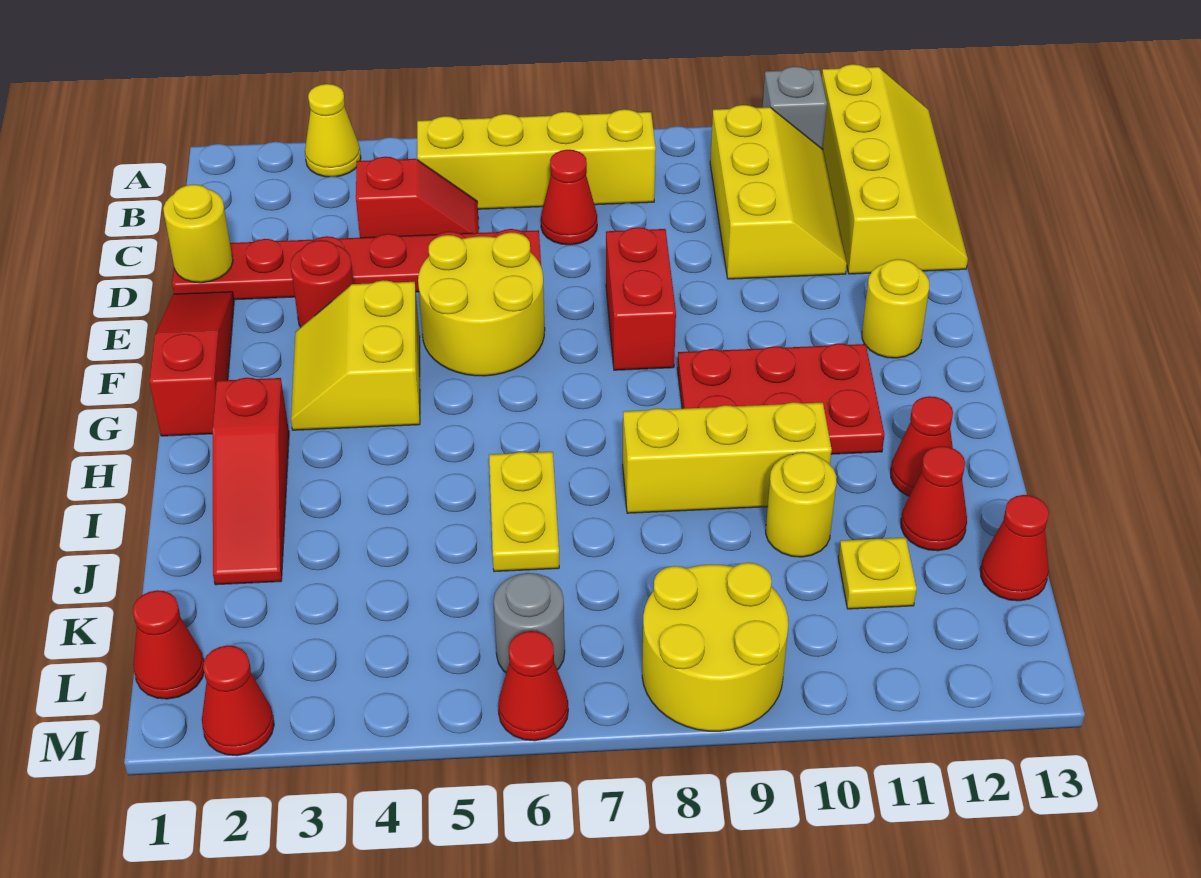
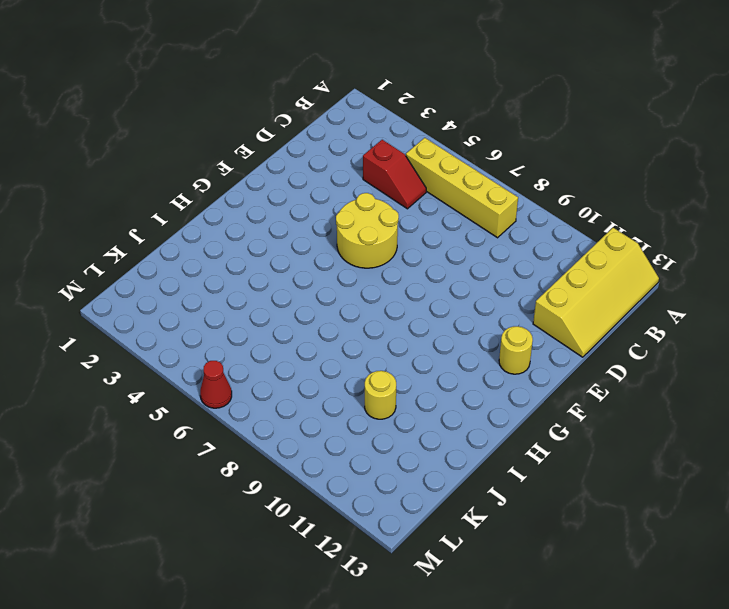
none -> yellow 1x1 cone [305,84,361,177]
none -> grey 1x1 brick [763,66,827,149]
none -> yellow 2x3 slope [710,105,847,279]

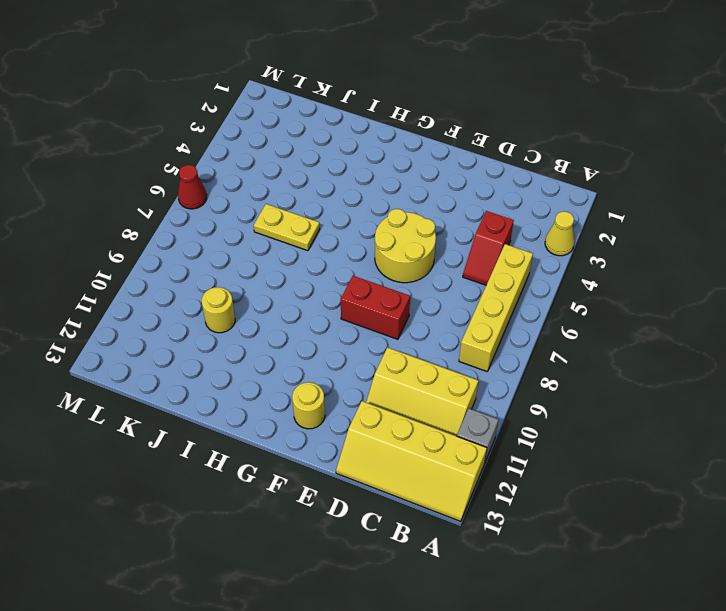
none -> red 1x1 cone [541,150,597,245]
none -> red 1x6 plate [172,229,541,300]
none -> red 1x3 slope [149,292,234,436]

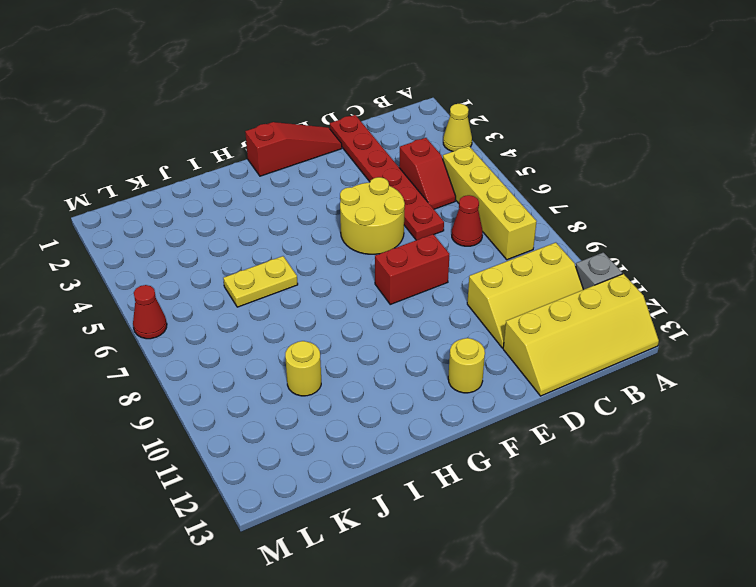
none -> red 1x1 round brick [290,240,354,327]
none -> yellow 2x2 slope [291,280,420,430]
none -> red 2x3 plate [677,343,885,454]

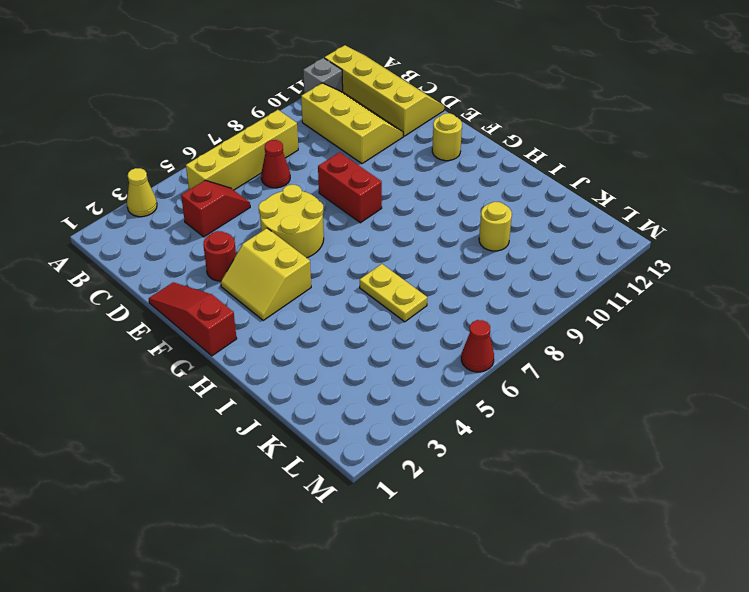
none -> red 1x6 plate [172,229,541,300]
none -> red 2x3 plate [677,343,885,454]
none -> red 1x3 slope [213,378,289,585]

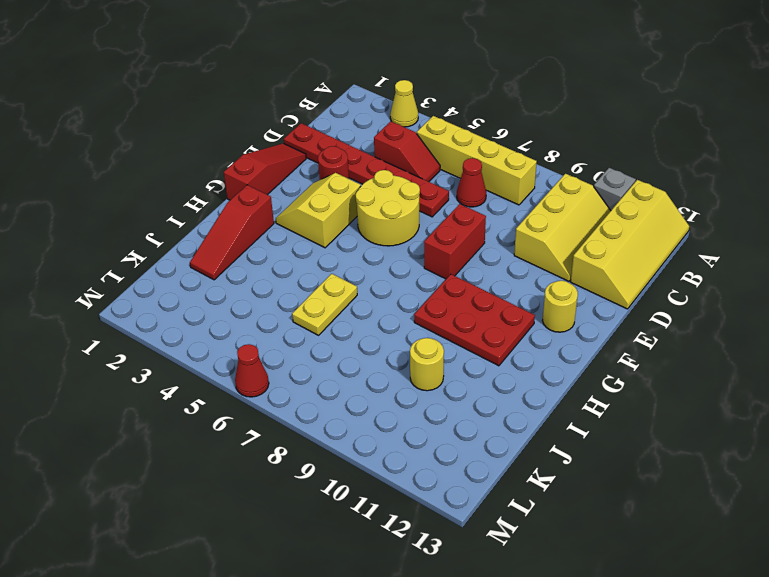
none -> yellow 1x3 brick [623,402,832,513]
none -> red 1x1 cone [891,396,953,496]
none -> red 1x1 cone [901,446,967,551]

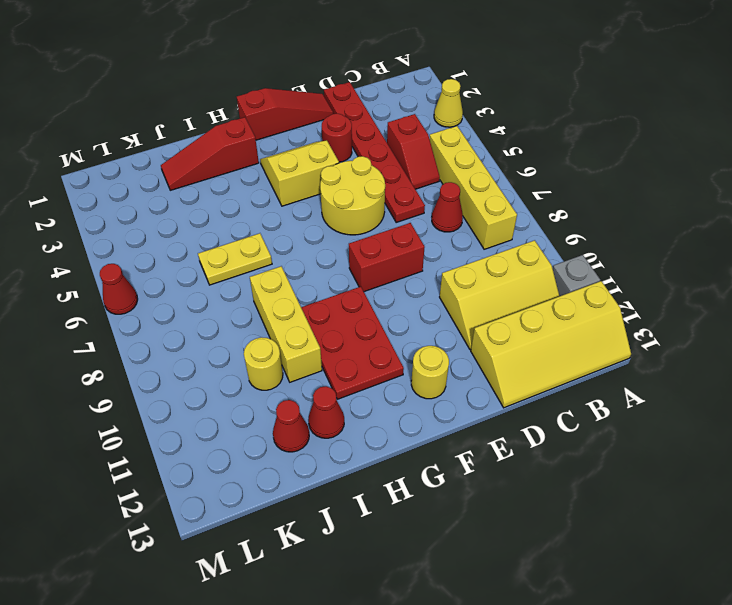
none -> yellow 1x1 plate [838,537,917,609]
none -> red 1x1 cone [980,495,1049,601]
none -> red 1x1 cone [133,590,204,699]

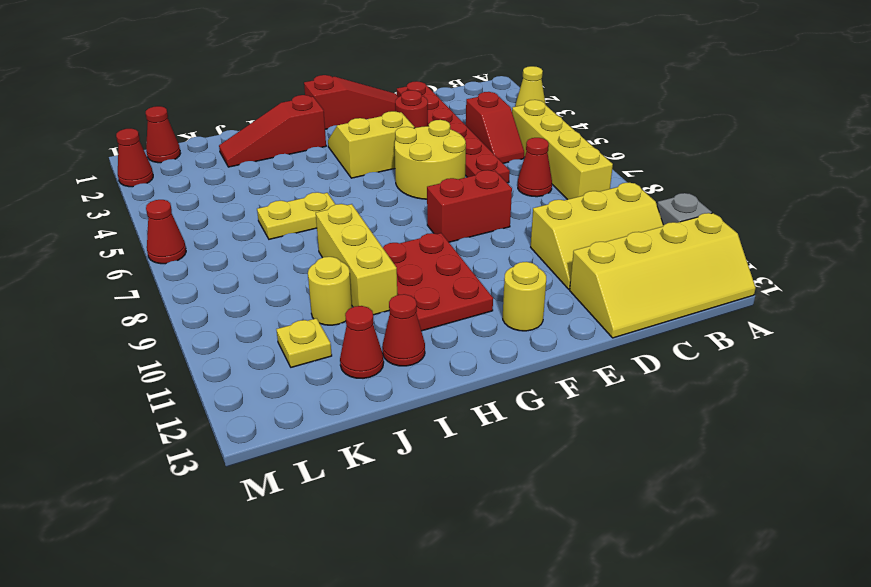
none -> red 1x1 cone [980,495,1049,601]
none -> grey 1x1 round brick [494,573,565,673]
none -> yellow 2x2 round brick [642,563,788,731]

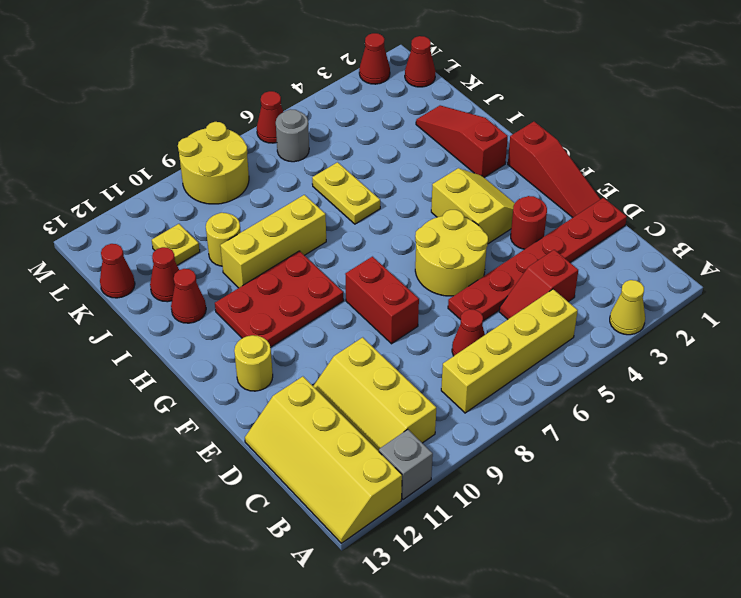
none -> yellow 1x1 round brick [163,185,233,283]

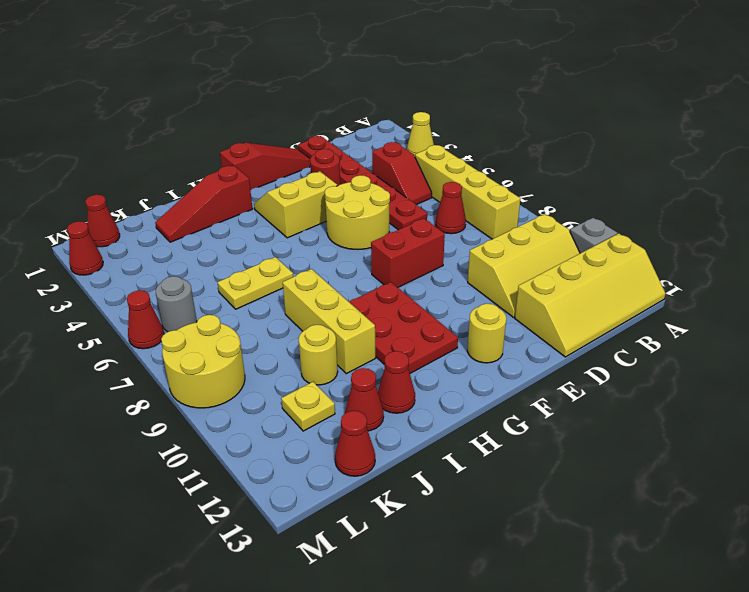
none -> yellow 1x1 round brick [163,185,233,283]

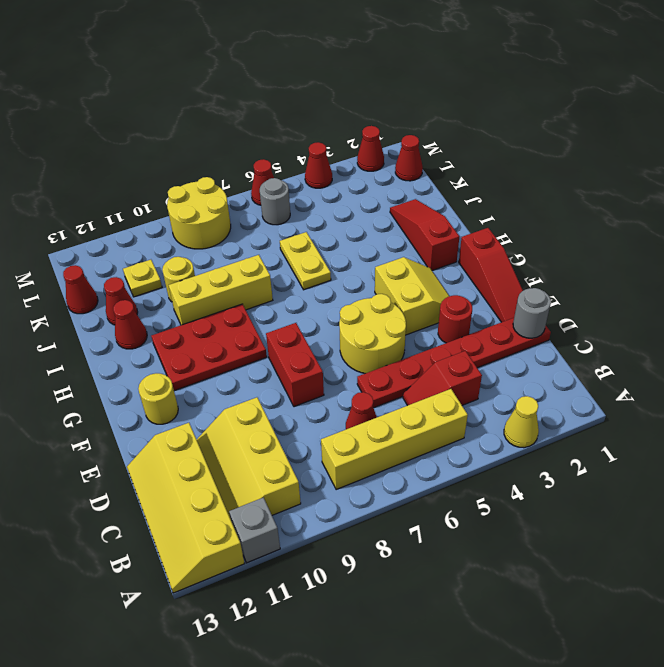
grey 1x1 round brick [513,288,551,338] -> yellow 1x1 round brick [163,185,233,283]
red 1x1 cone [305,142,332,188] -> none

